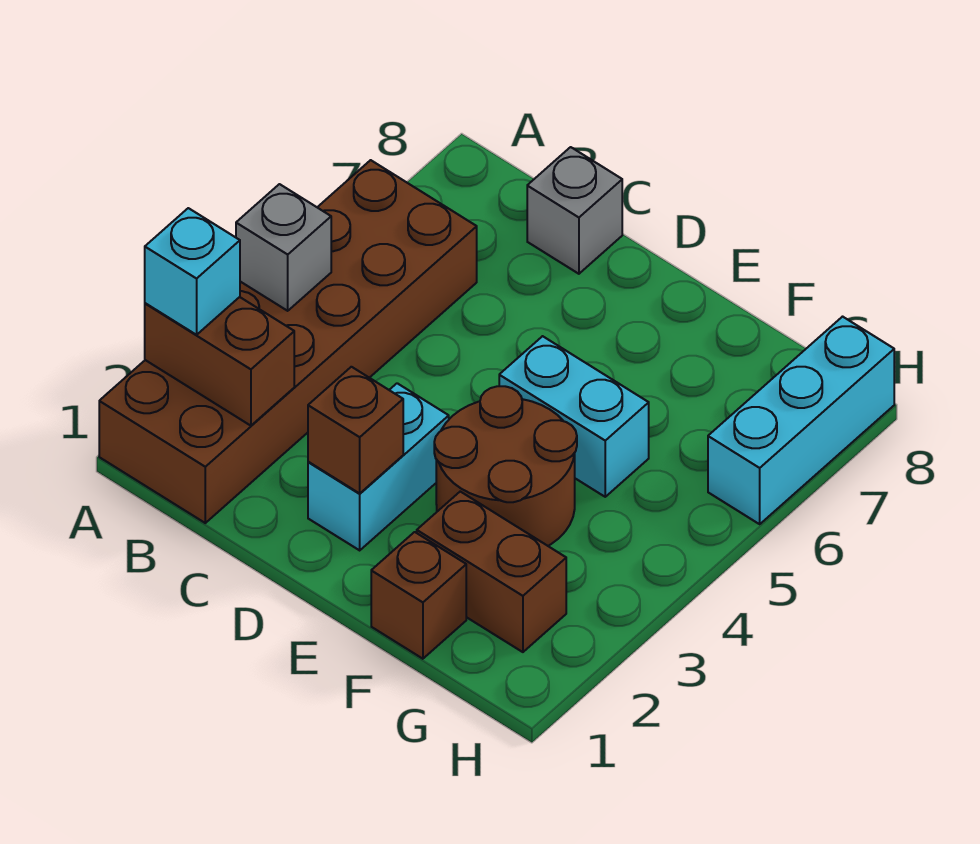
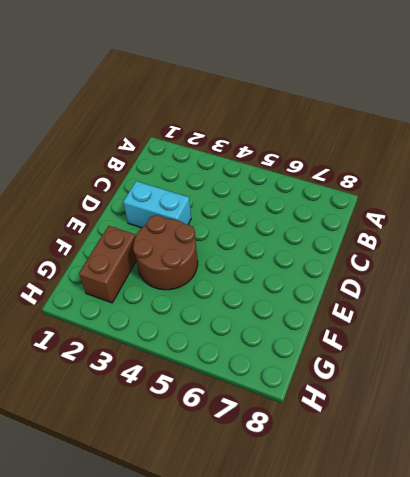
none -> brown 2x6 brick [99,160,477,523]
none -> grey 1x1 brick [527,147,622,274]
none -> cyan 1x2 brick [499,336,649,497]

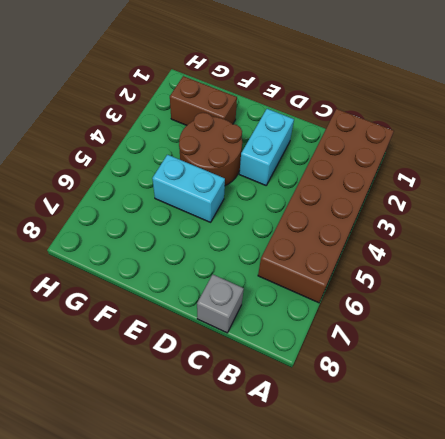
none -> brown 1x1 brick [371,532,466,659]
none -> cyan 1x3 brick [708,317,894,524]
none -> brown 1x2 brick [145,297,294,426]

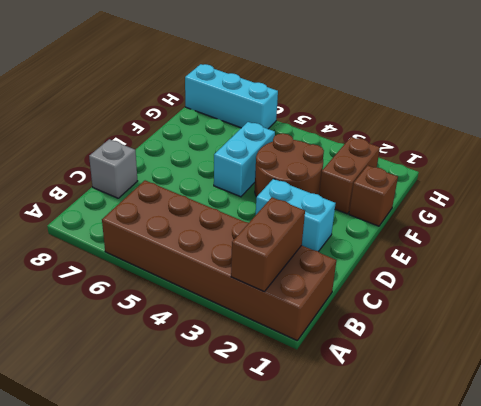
none -> grey 1x1 brick [236,184,331,311]
none -> brown 1x1 brick [308,367,403,493]
none -> cyan 1x1 brick [145,208,240,335]

